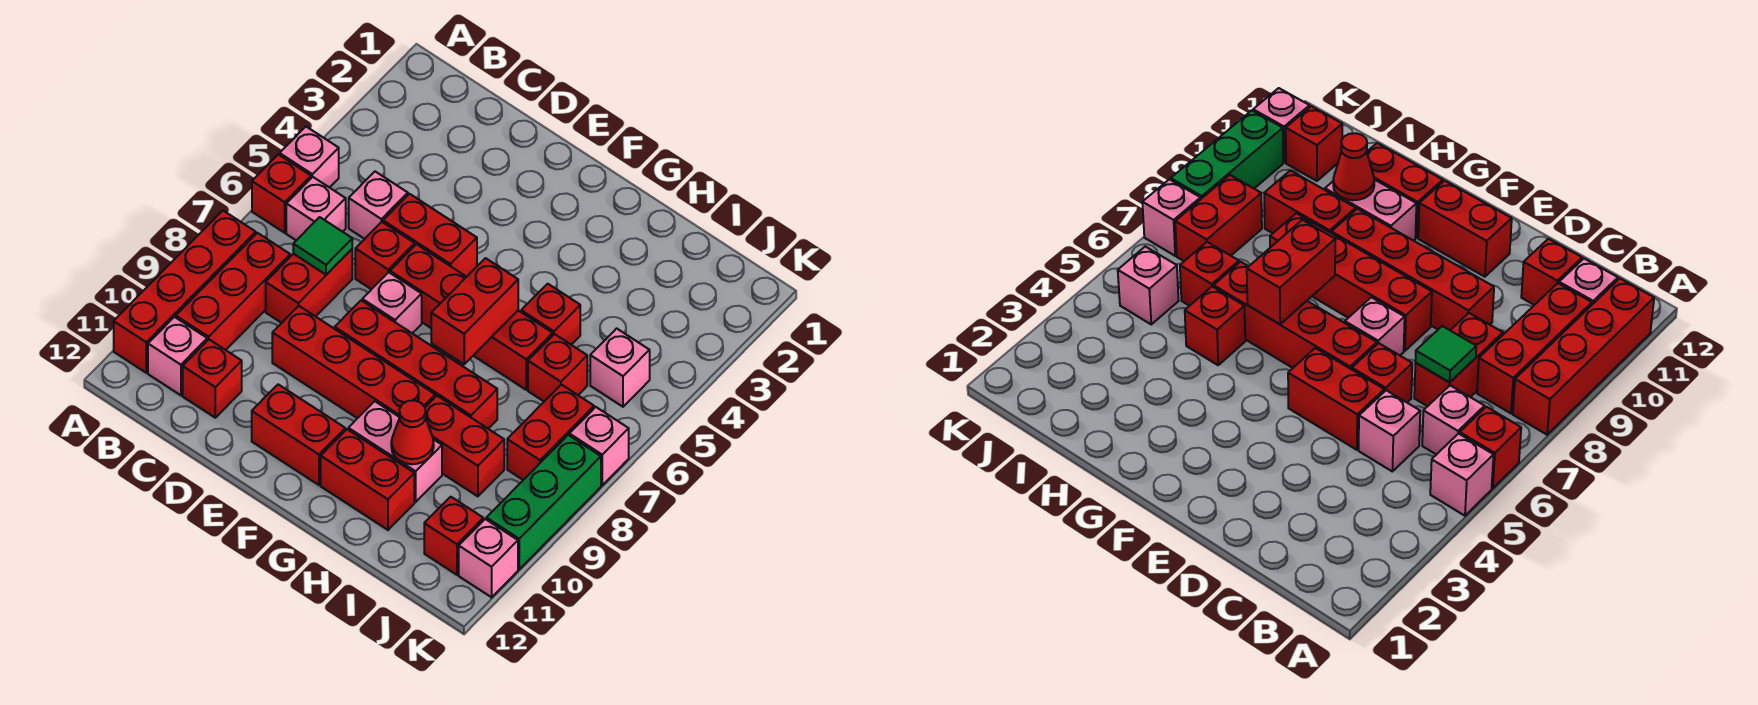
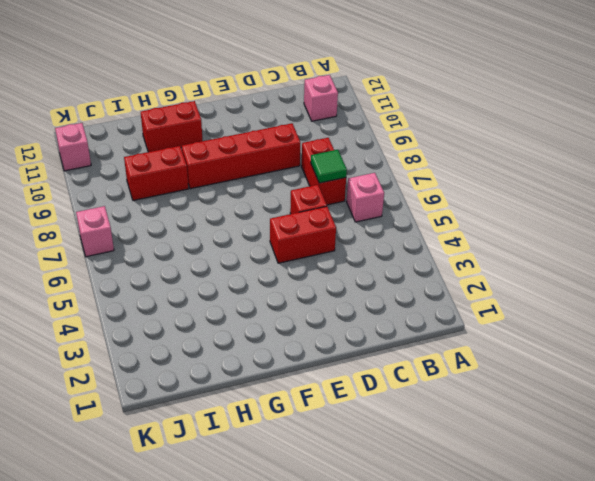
none -> pink 1x1 brick [280,127,339,188]
none -> red 1x1 brick [252,154,311,233]
none -> red 1x4 brick [114,211,256,373]
none -> red 1x3 brick [176,233,290,350]

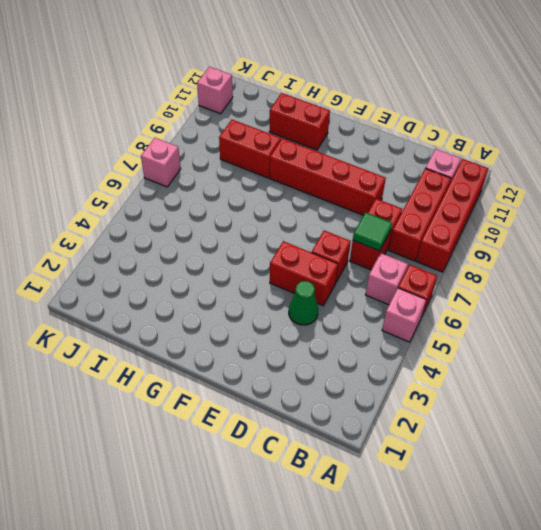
green 1x1 cone [289,281,318,325] -> none
none -> pink 1x1 brick [349,172,408,239]
none -> red 1x1 brick [183,340,242,418]
none -> red 1x4 brick [390,244,553,390]
none -> pink 1x1 brick [362,272,422,333]

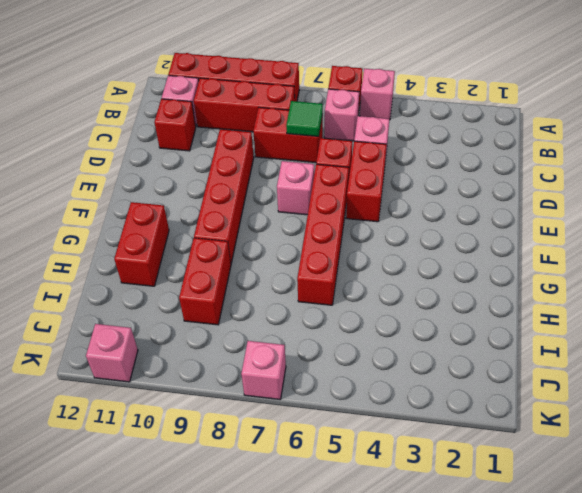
none -> red 1x4 brick [335,300,497,429]
none -> red 1x2 brick [252,384,345,485]
none -> pink 1x2 brick [348,401,442,502]
none -> red 1x1 brick [521,284,580,345]

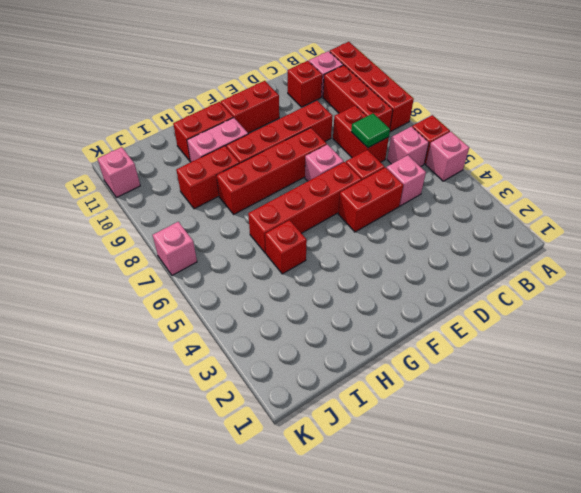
none -> red 1x1 brick [528,334,587,401]
none -> pink 1x1 brick [590,328,650,407]
none -> red 1x2 brick [507,384,594,480]
none -> red 1x1 brick [424,497,483,575]

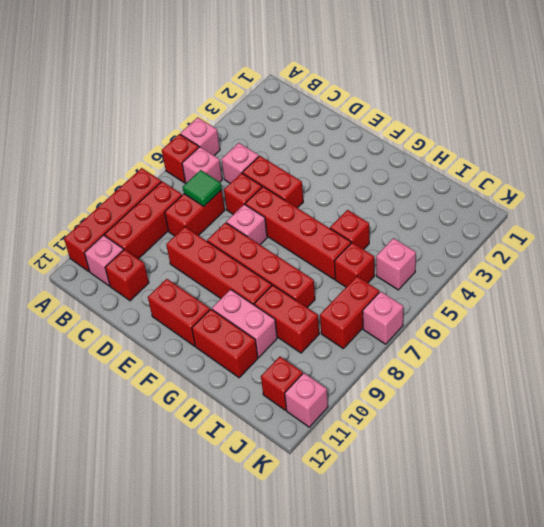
none -> green 1x3 brick [486,435,601,569]
none -> red 1x2 brick [431,258,518,364]
none -> red 1x1 cone [391,400,434,464]

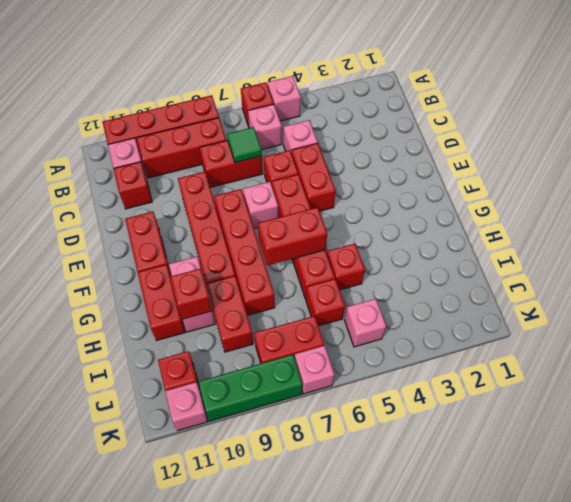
red 1x1 brick [170,269,212,319] -> red 1x1 cone [391,400,434,464]

